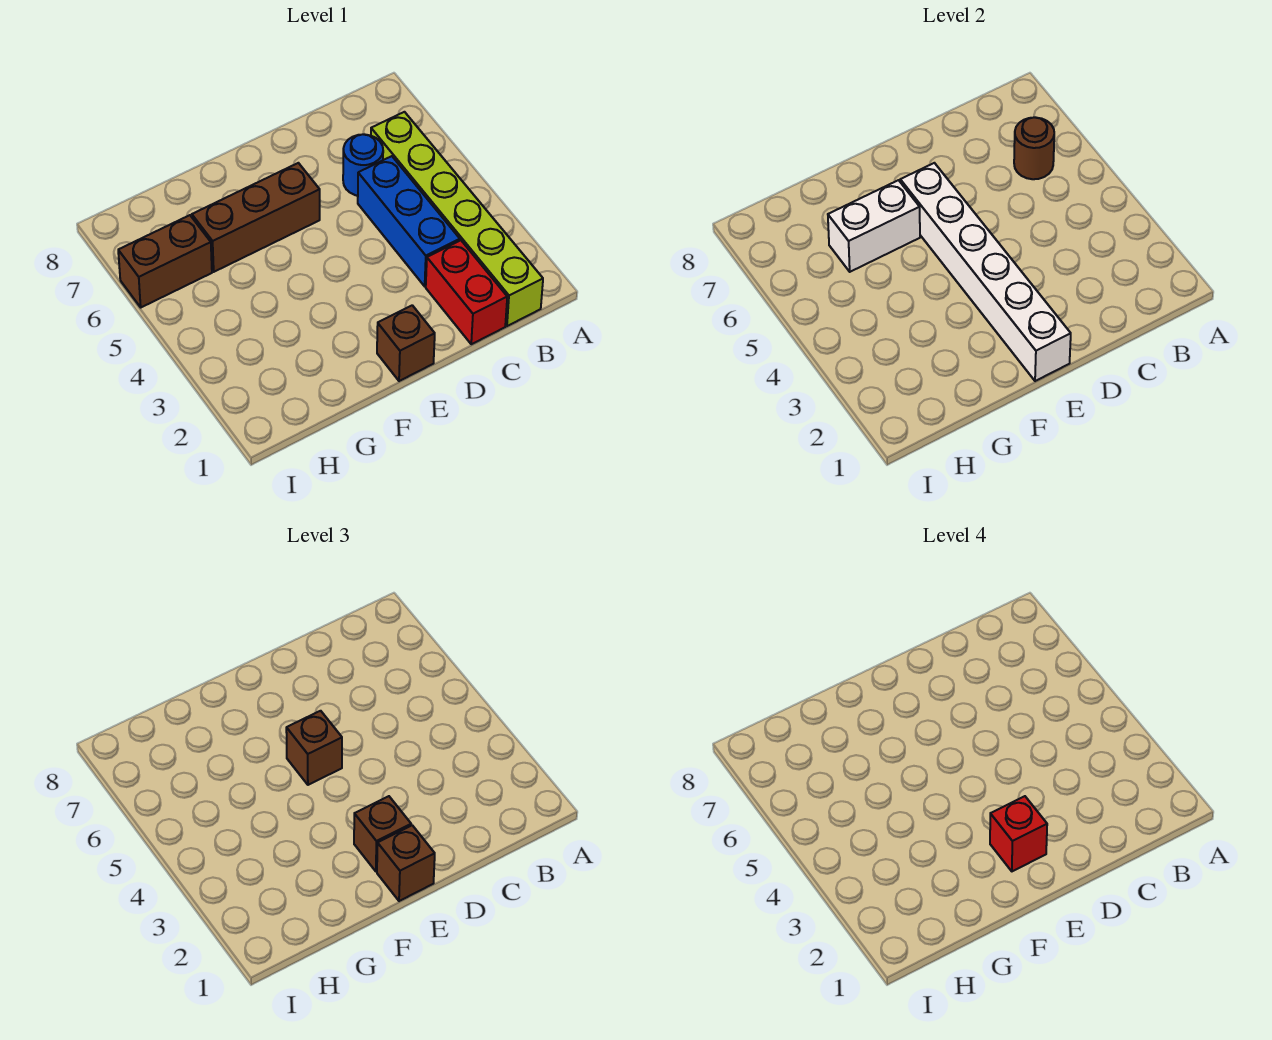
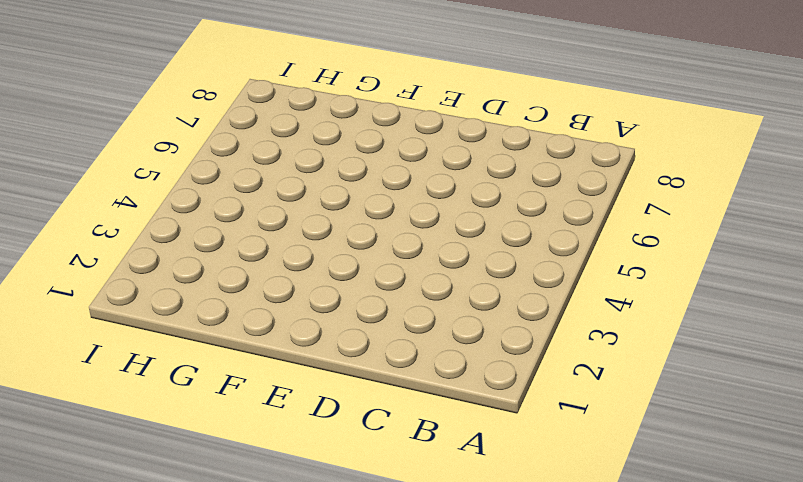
none -> lime 1x6 brick [371,112,543,326]
none -> red 1x2 brick [426,240,507,344]
none -> blue 1x3 brick [358,156,460,286]

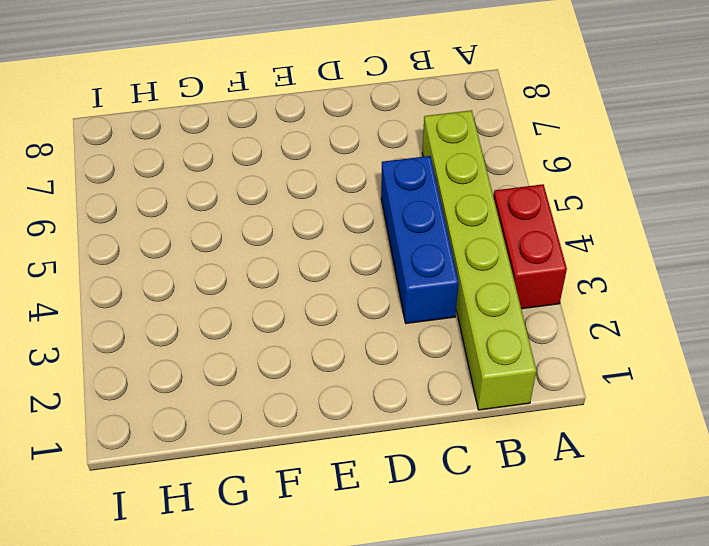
red 1x2 brick [494,184,567,309] -> red 1x2 brick moved to [426,240,507,344]
none -> blue 1x1 round brick [343,134,383,196]
none -> brown 1x1 brick [377,305,435,381]
none -> brown 1x3 brick [192,163,320,272]

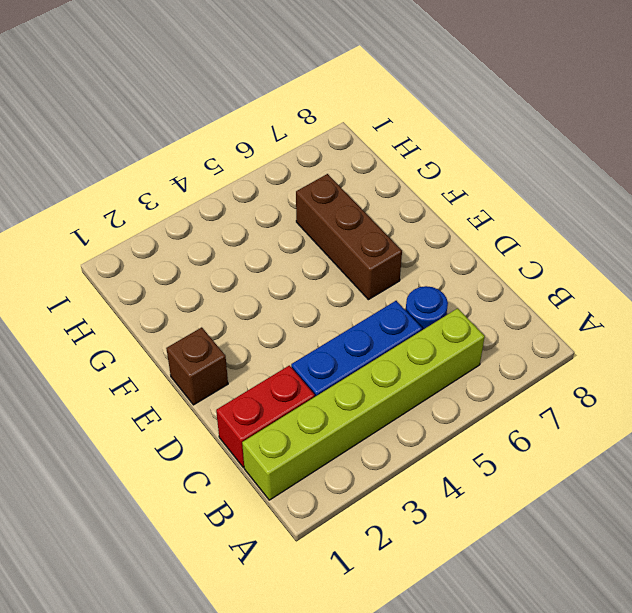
none -> brown 1x2 brick [118,215,212,307]
none -> brown 1x1 round brick [1014,117,1054,179]
none -> white 1x6 brick [900,163,1071,381]

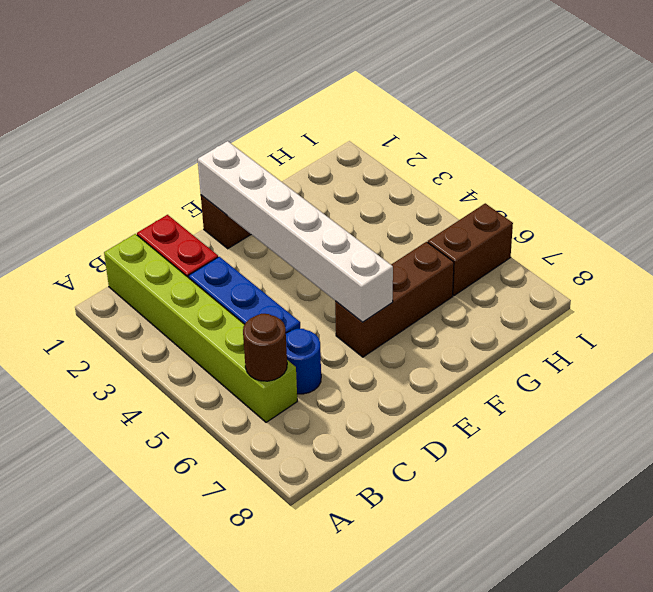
none -> white 1x2 brick [828,180,920,272]
none -> brown 1x1 brick [377,825,435,901]
none -> brown 1x1 brick [354,796,411,871]

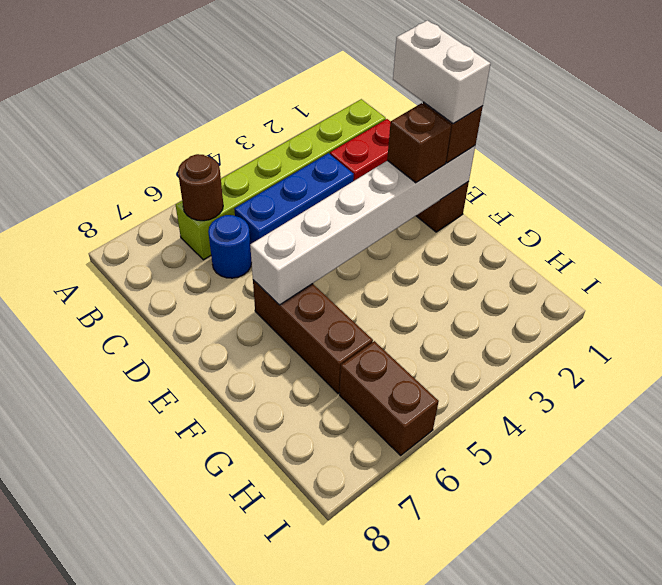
white 1x2 brick [393,20,491,124] -> white 1x2 brick moved to [828,180,920,272]
none -> brown 1x1 brick [286,711,342,785]
none -> red 1x1 brick [990,796,1047,871]

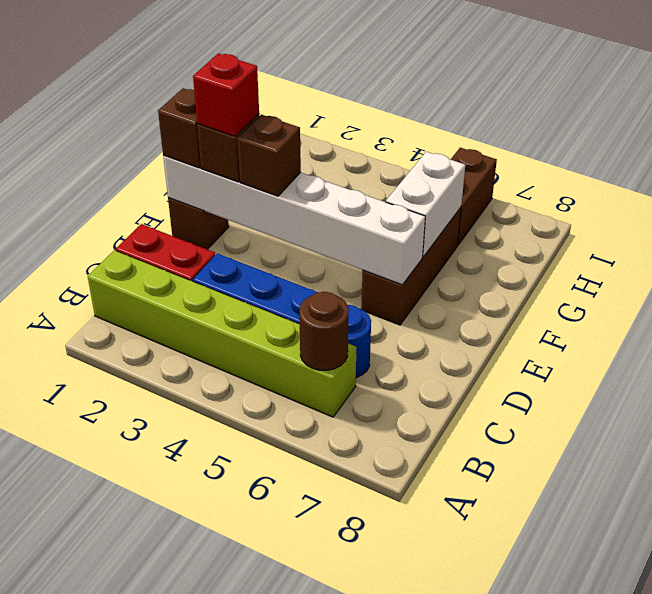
brown 1x1 brick [237,115,301,196] -> brown 1x1 brick moved to [286,711,342,785]

